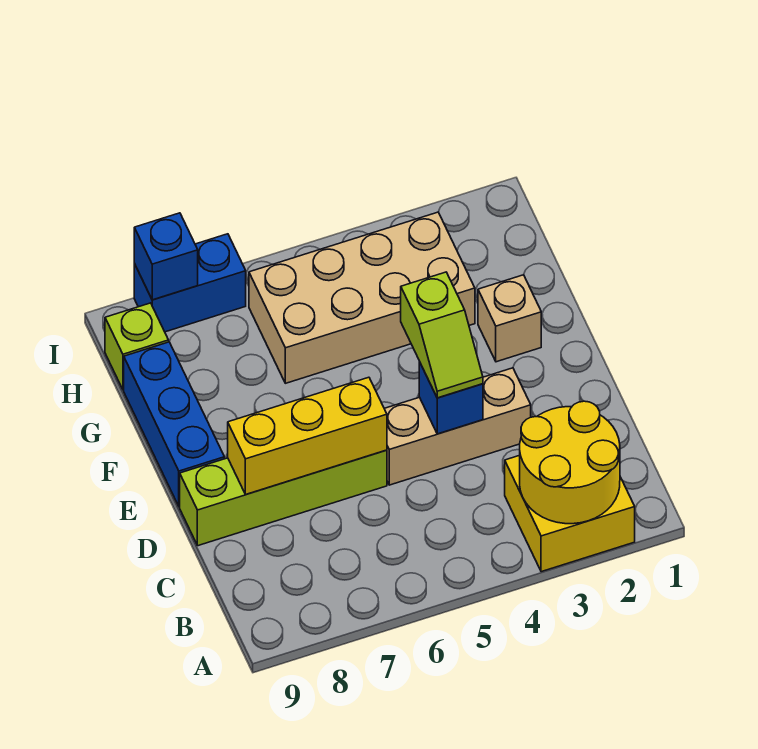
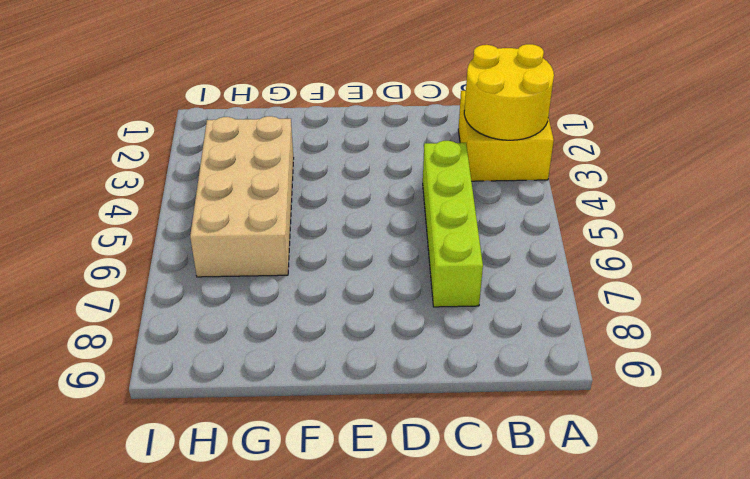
lime 1x4 brick [423,141,483,307] -> lime 1x4 brick moved to [180,450,387,546]
none -> tan 1x3 brick [384,368,531,485]
none -> blue 1x3 brick [124,342,224,507]
none -> tan 1x1 brick [478,275,541,362]

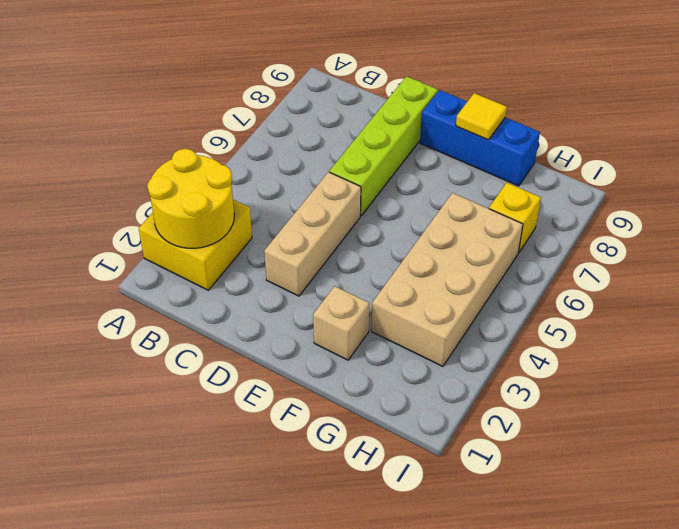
yellow 1x1 tile [456,93,507,140] -> none
yellow 1x1 brick [489,183,541,253] -> none
none -> lime 1x1 brick [105,303,169,390]
none -> blue 1x2 brick [134,234,246,332]
none -> blue 1x1 brick [419,362,483,434]

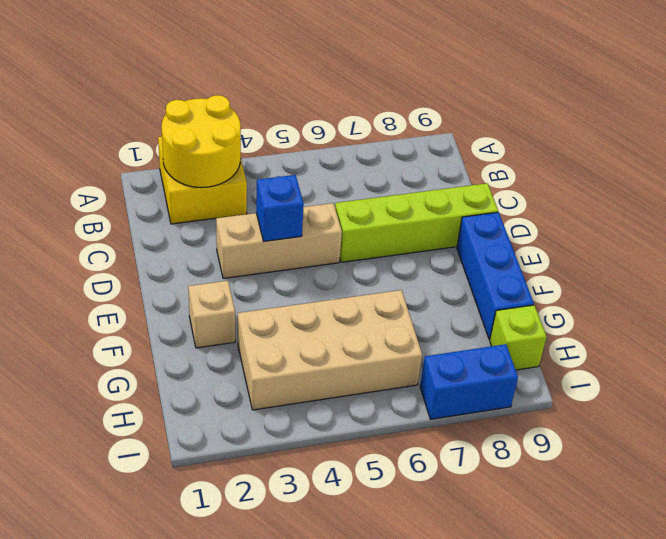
none -> yellow 1x3 brick [228,377,387,494]
none -> blue 1x1 brick [134,213,198,300]
none -> lime 1x2 slope [401,272,483,398]

